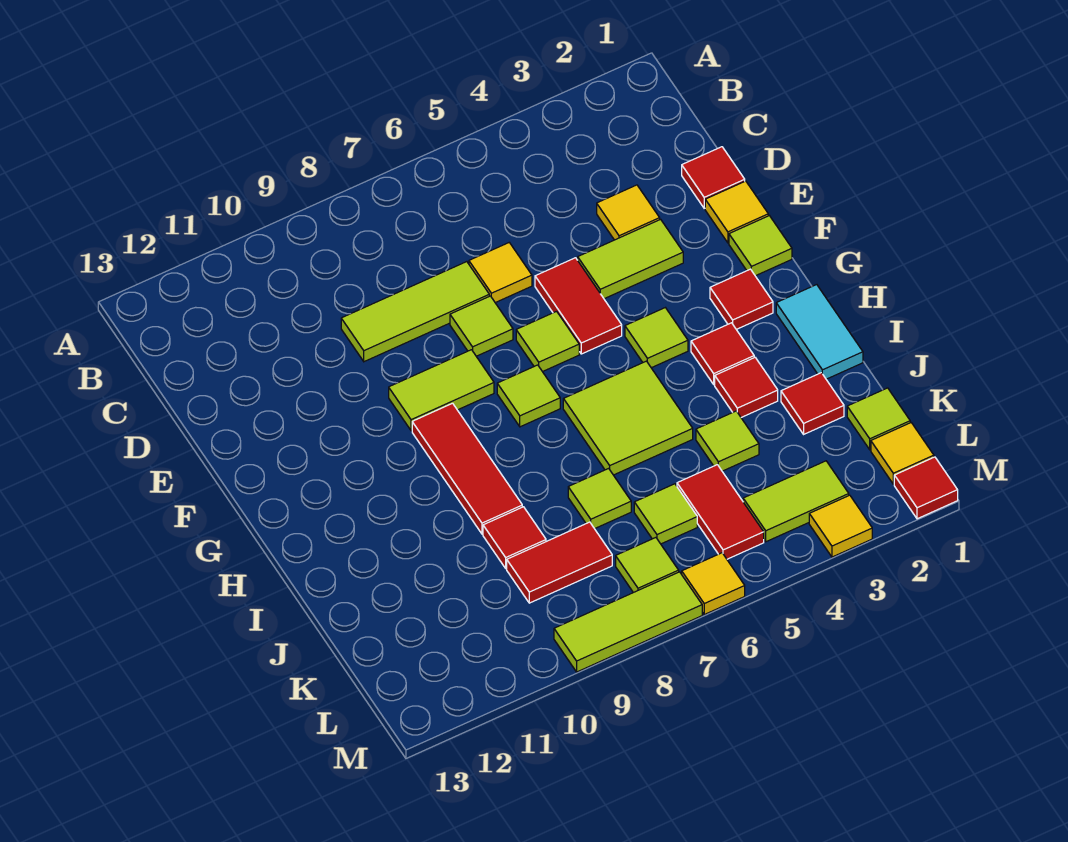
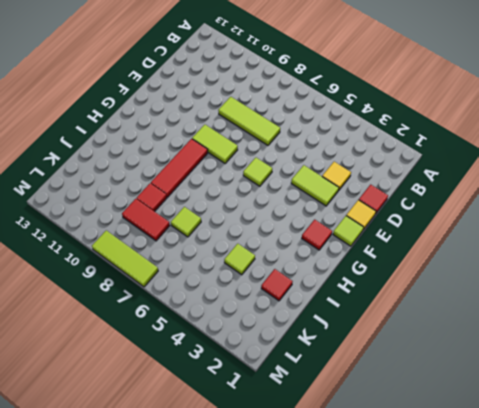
none -> yellow 1x1 tile [469,243,532,303]
none -> red 1x2 tile [535,258,622,354]
none -> lime 1x1 tile [450,296,513,356]
none -> lime 1x1 tile [625,308,688,368]

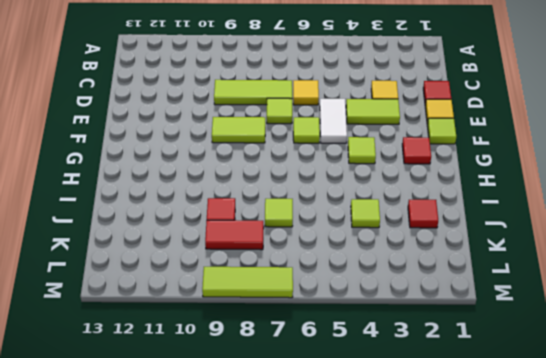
white 1x2 tile [320,99,347,143] -> red 1x2 tile [535,258,622,354]
none -> lime 1x1 tile [497,365,560,427]
none -> red 1x3 tile [412,403,522,534]
none -> cyan 1x2 tile [776,285,863,379]
none -> red 1x1 tile [691,323,754,385]

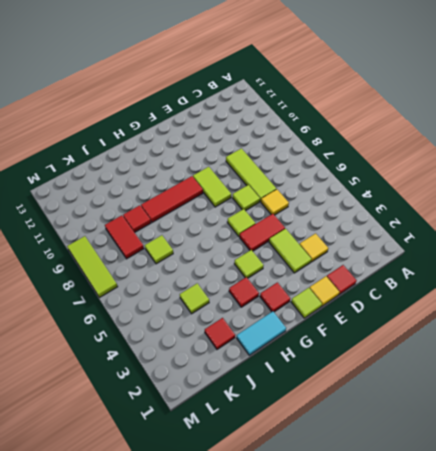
none -> lime 1x1 tile [497,365,560,427]
none -> lime 2x2 tile [563,361,693,475]
none -> red 1x1 tile [715,357,778,417]
none -> lime 1x1 tile [847,388,910,450]

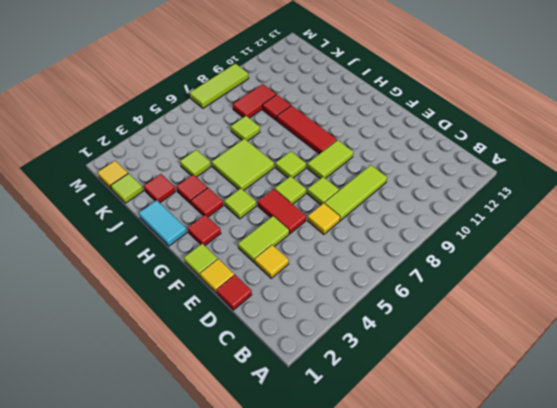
none -> red 1x2 tile [677,465,764,559]
none -> lime 1x1 tile [634,484,697,544]
none -> lime 1x2 tile [743,461,849,542]
none -> lime 1x1 tile [616,538,679,593]

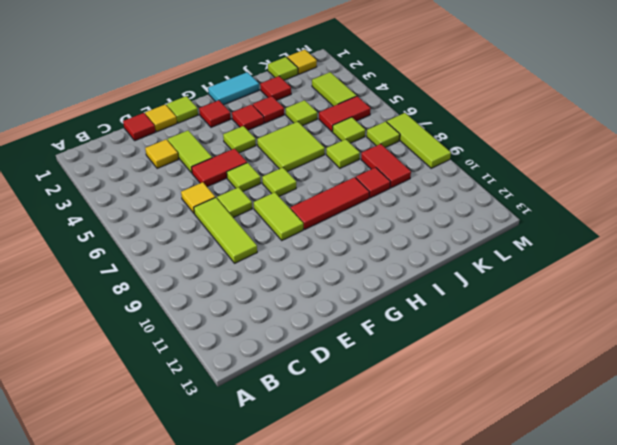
none -> red 1x1 tile [894,457,958,519]
none -> yellow 1x1 tile [809,495,872,557]
none -> yellow 1x1 tile [682,553,745,615]

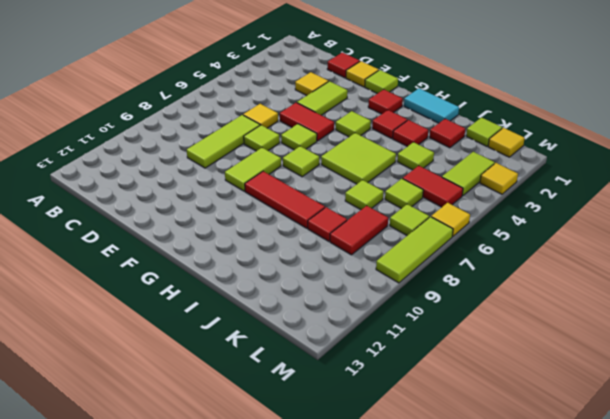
none -> red 1x1 tile [894,457,958,519]

